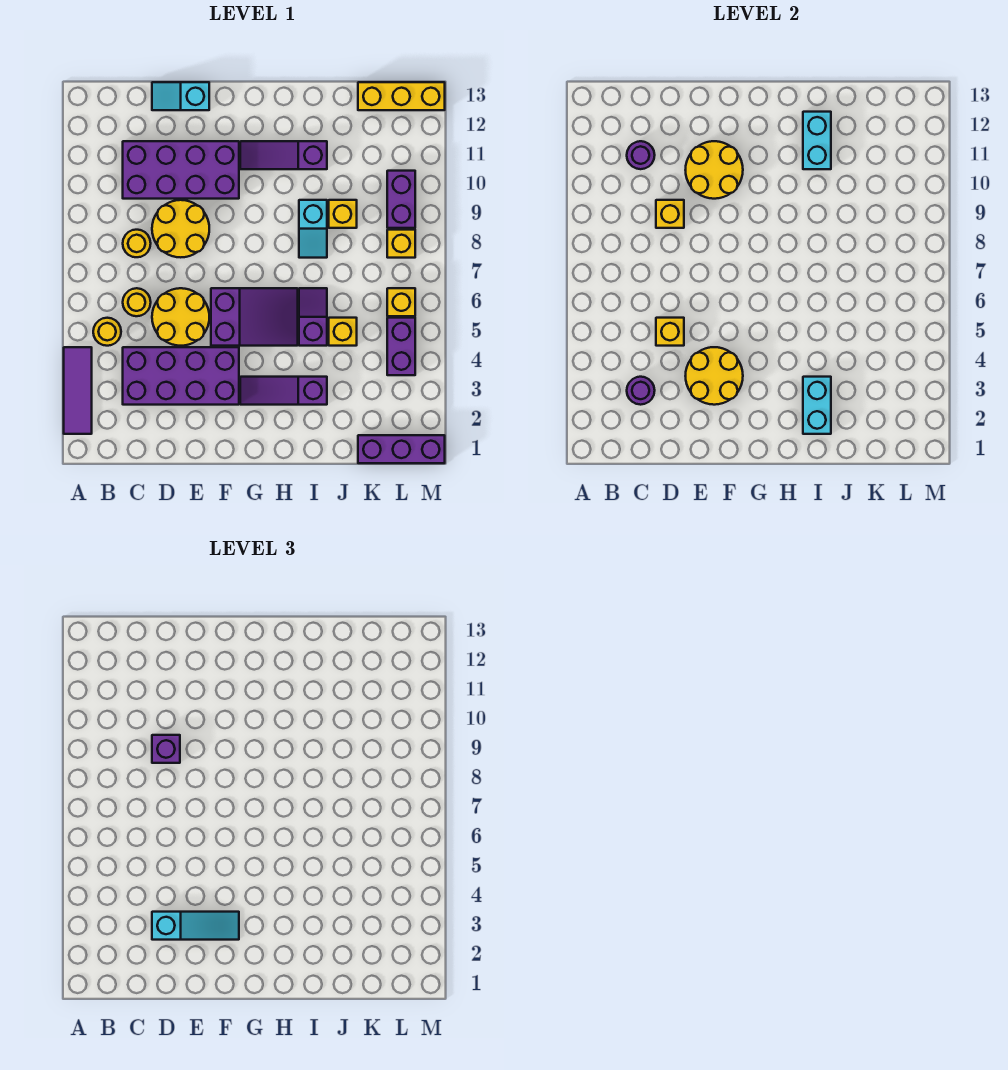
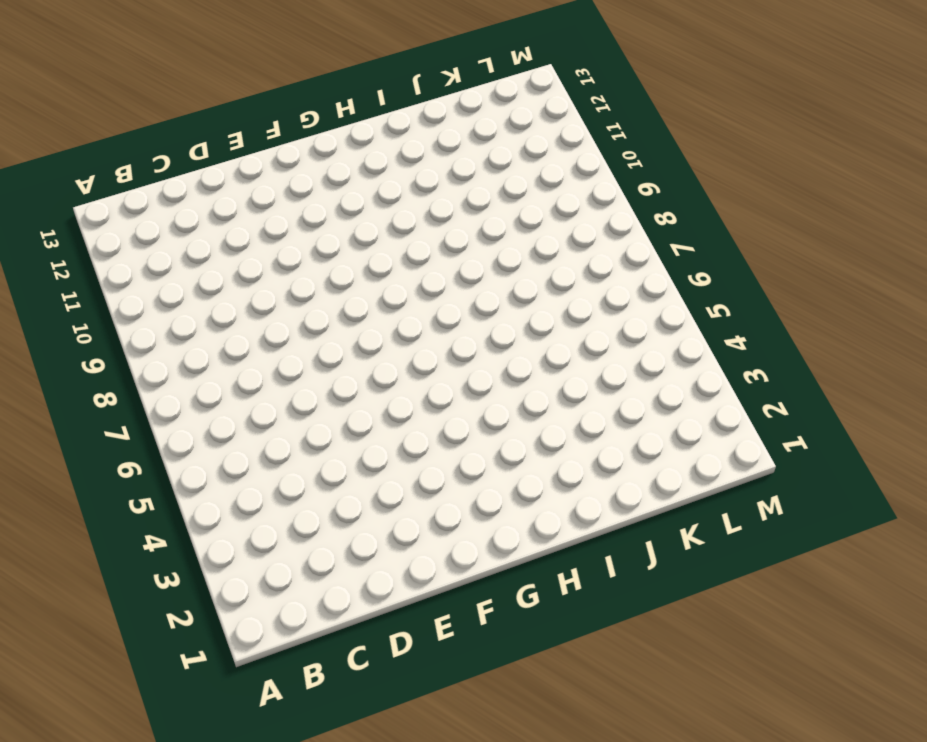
none -> purple 1x3 tile [64,347,92,434]
none -> yellow 1x1 round brick [93,318,121,346]
none -> purple 2x4 brick [123,347,239,405]
none -> yellow 1x1 round brick [123,288,151,316]

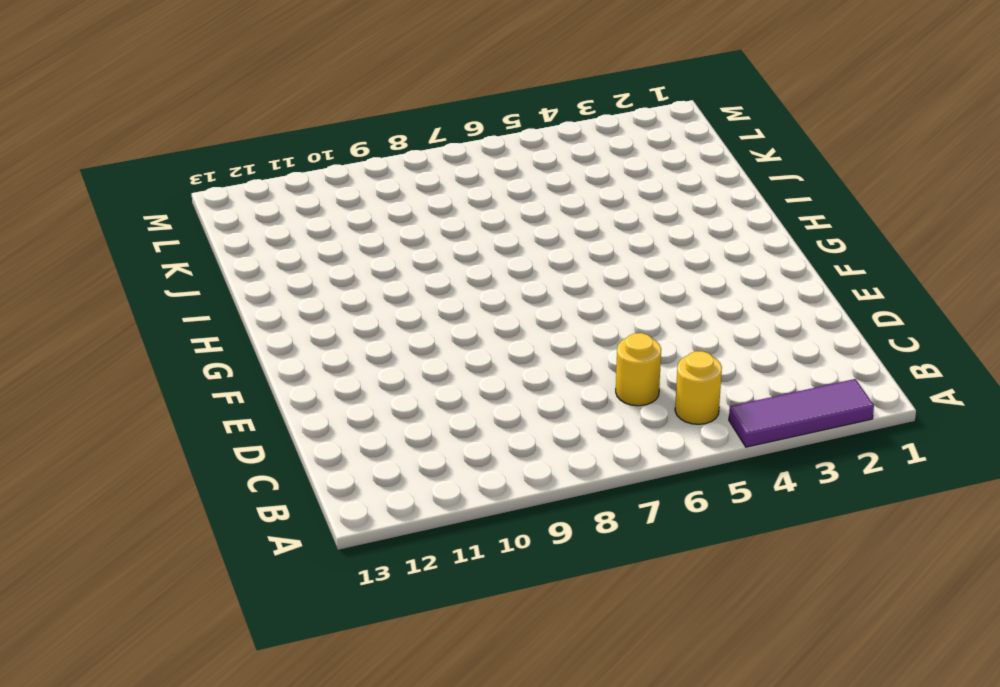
none -> purple 2x4 brick [123,347,239,405]
none -> yellow 1x1 round brick [123,230,151,257]
none -> purple 2x4 brick [123,141,239,199]
none -> yellow 2x2 round brick [152,288,209,346]

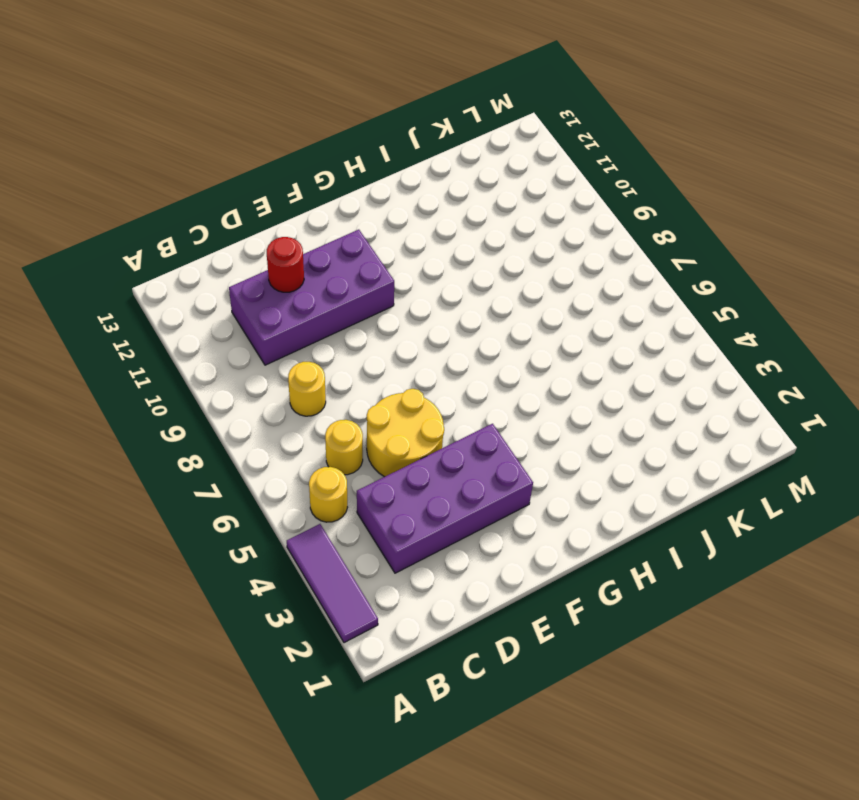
red 1x1 round brick [267,237,304,292] -> none
none -> yellow 2x2 round brick [152,200,209,257]
none -> cyan 1x2 slope [152,82,209,110]
none -> purple 2x3 slope [211,288,298,346]
none -> purple 1x3 slope [240,377,327,405]

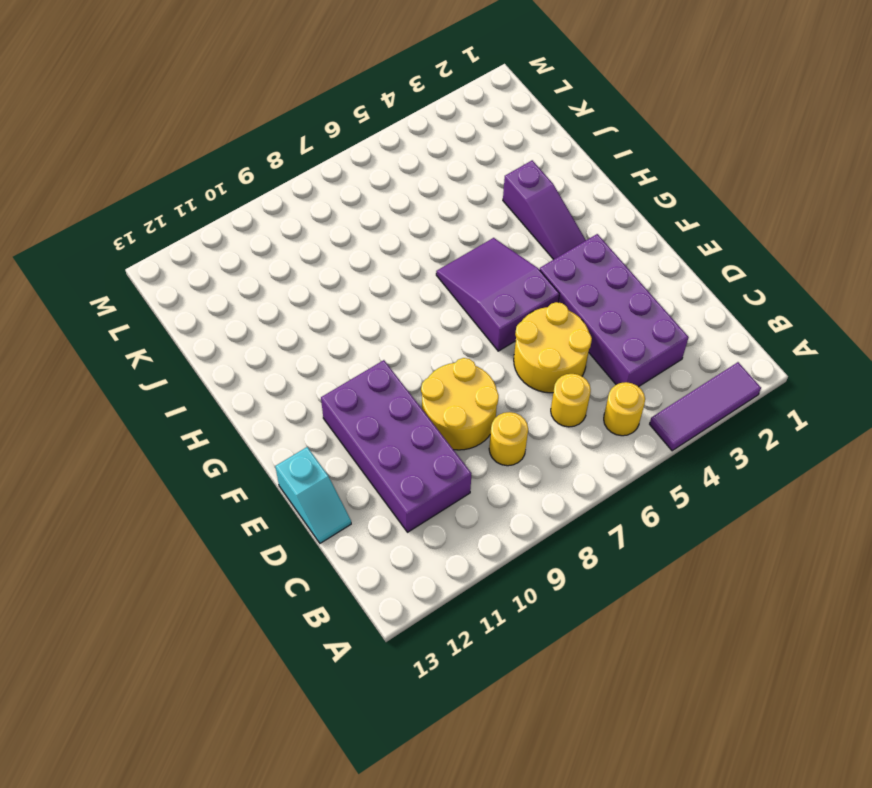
none -> purple 1x3 slope [240,141,327,169]
none -> purple 1x2 slope [299,288,327,346]
none -> cyan 1x2 slope [299,200,327,258]
none -> yellow 1x1 brick [329,318,357,346]

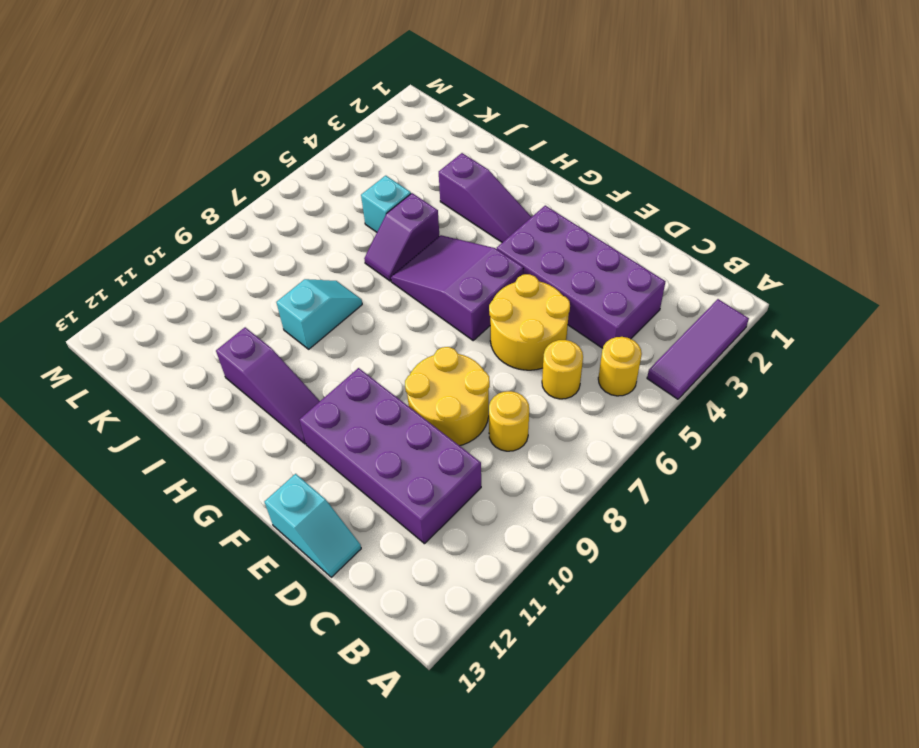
cyan 1x1 brick [361,176,411,232] -> yellow 1x1 brick [329,318,357,346]
none -> yellow 1x1 brick [329,200,357,228]
none -> purple 1x3 brick [358,435,445,463]
none -> yellow 1x3 brick [358,82,445,110]
none -> purple 1x2 brick [387,318,415,375]

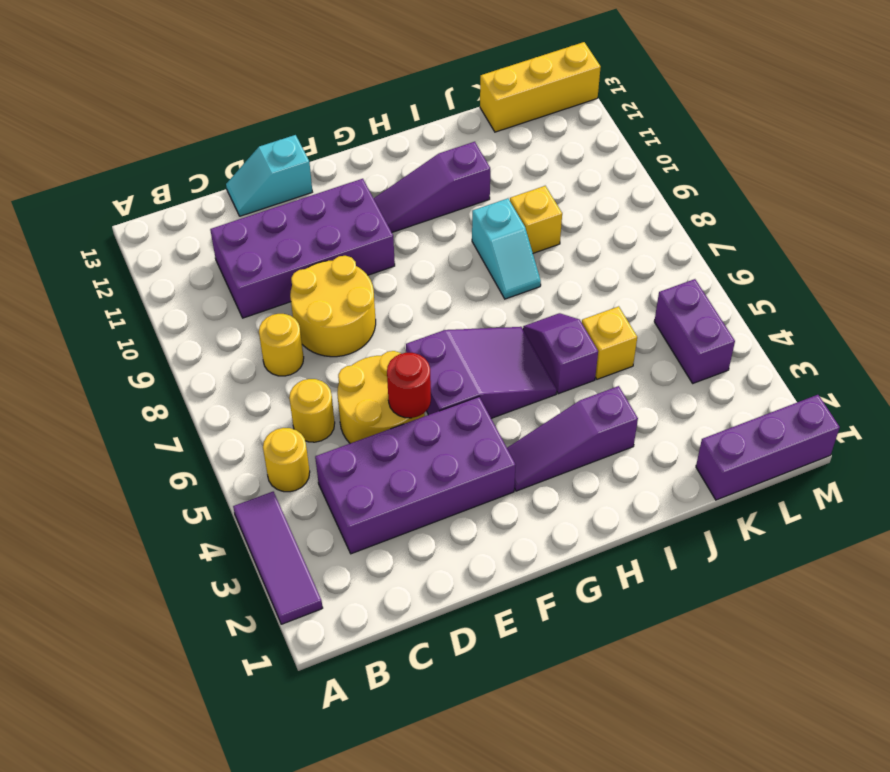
red 1x1 round brick [387,353,431,418] -> none
none -> yellow 1x1 brick [387,288,415,316]
none -> yellow 1x1 brick [387,230,415,258]
none -> purple 1x2 brick [387,171,415,228]
none -> purple 1x1 round brick [627,377,655,405]

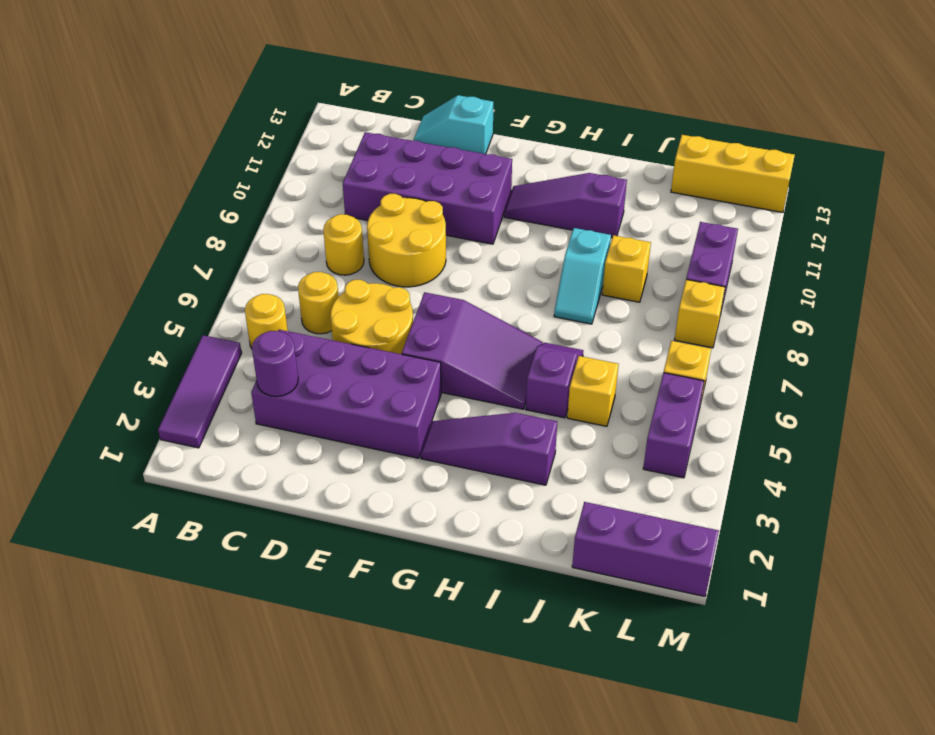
none -> purple 1x1 round brick [627,141,655,169]
none -> yellow 1x1 brick [656,318,684,346]
none -> yellow 1x1 brick [656,200,684,228]
none -> yellow 2x2 round brick [686,347,743,405]

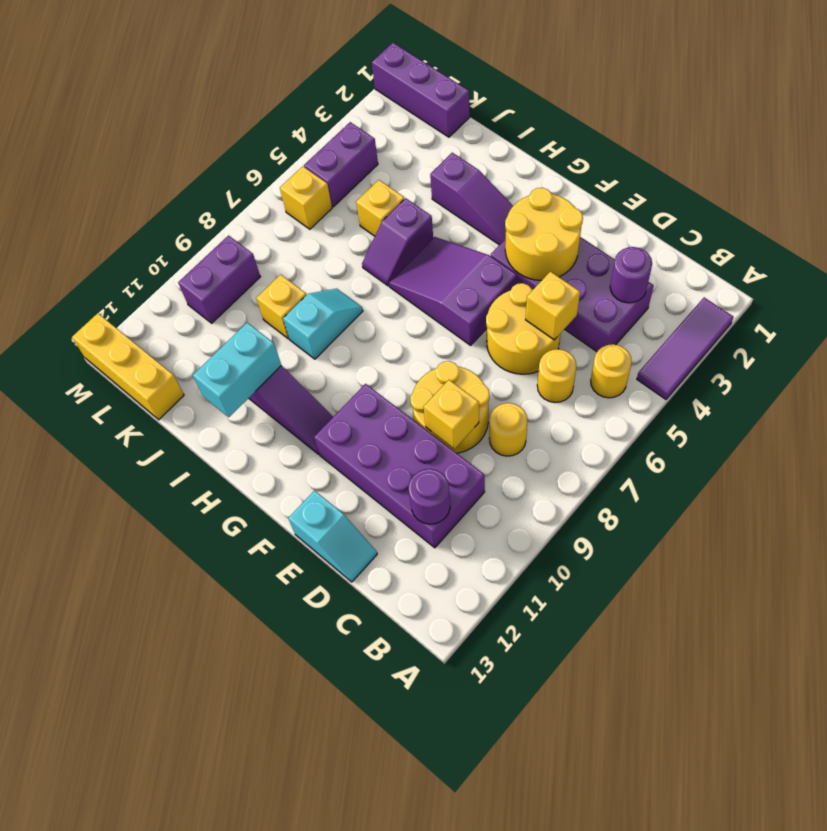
none -> yellow 1x1 brick [387,230,415,258]
none -> yellow 2x2 round brick [686,141,743,199]
none -> cyan 1x2 brick [803,377,831,434]
none -> cyan 1x3 slope [152,912,239,940]

